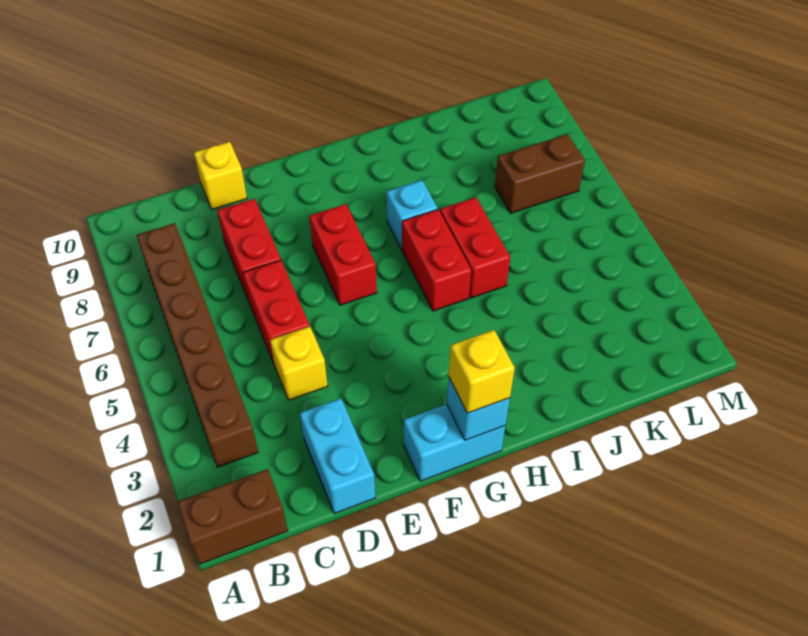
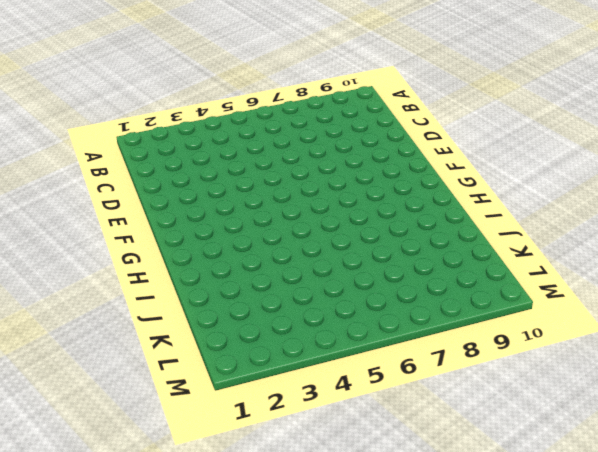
none -> brown 1x2 brick [177,469,288,564]
none -> brown 1x6 brick [137,223,258,467]
none -> cyan 1x2 brick [300,398,375,514]

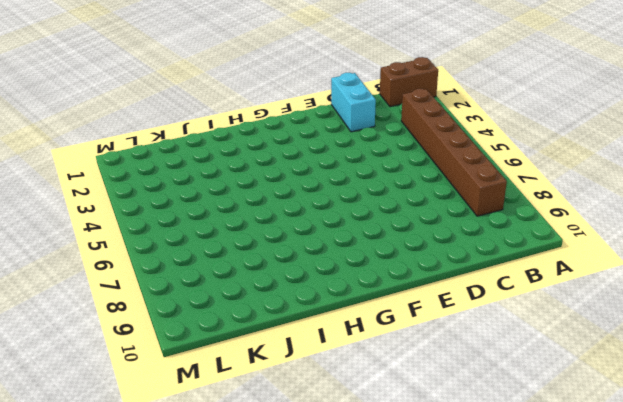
none -> yellow 1x1 brick [270,326,328,400]
none -> red 1x2 brick [243,260,310,365]
none -> red 1x2 brick [217,199,281,298]

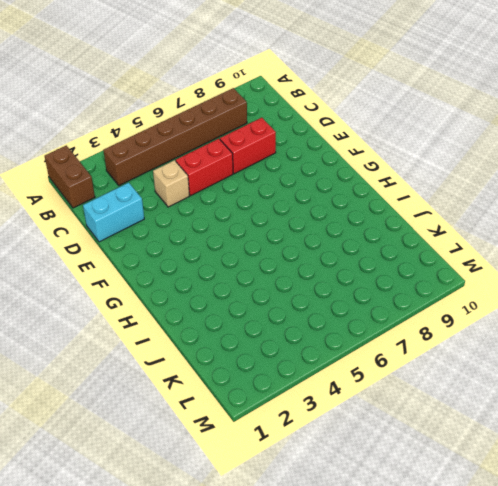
tan 1x1 brick [153,160,189,207] -> yellow 1x1 brick [270,326,328,400]
none -> yellow 1x1 brick [194,142,247,209]
none -> cyan 1x2 brick [404,404,505,481]
none -> red 1x2 brick [309,204,377,305]

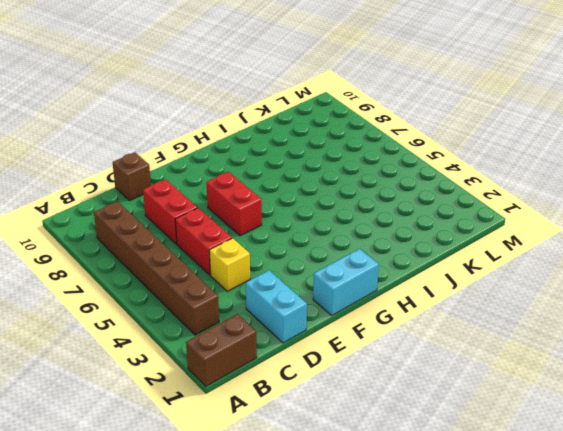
brown 1x1 brick [113,152,151,201] -> yellow 1x1 brick [194,142,247,209]
none -> red 1x2 brick [402,210,471,311]
none -> cyan 1x1 brick [386,180,438,249]
none -> red 1x2 brick [440,197,510,298]

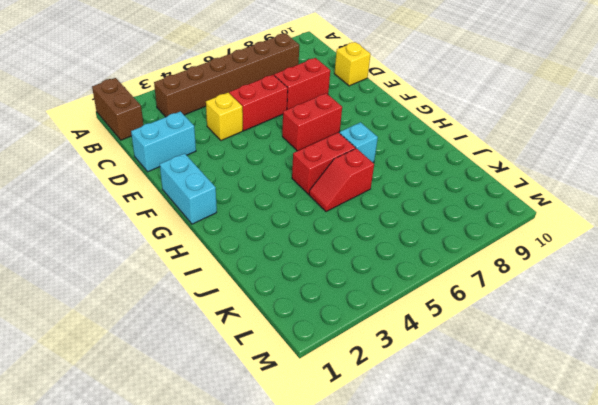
red 1x2 slope [309,148,374,212] -> red 1x2 brick [440,197,510,298]
none -> brown 1x2 brick [495,134,585,213]
none -> cyan 1x1 brick [447,377,510,440]
none -> yellow 1x1 brick [449,330,515,413]

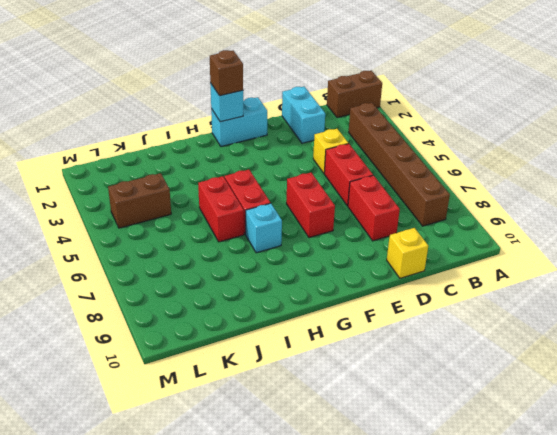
brown 1x1 brick [210,50,243,96] -> yellow 1x1 brick [449,330,515,413]
brown 1x2 brick [108,173,171,228] -> brown 1x2 brick moved to [495,134,585,213]

